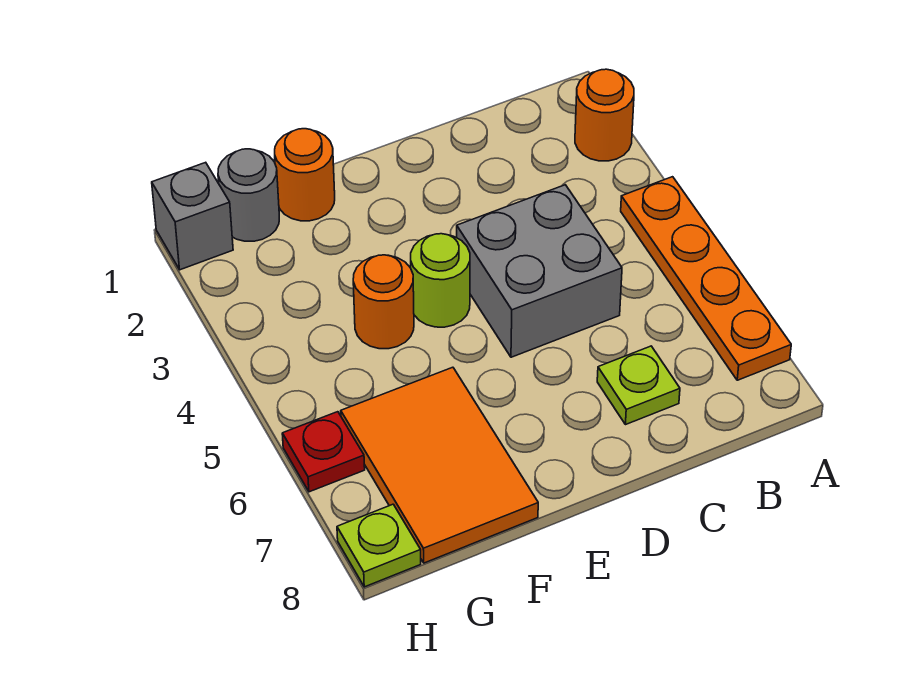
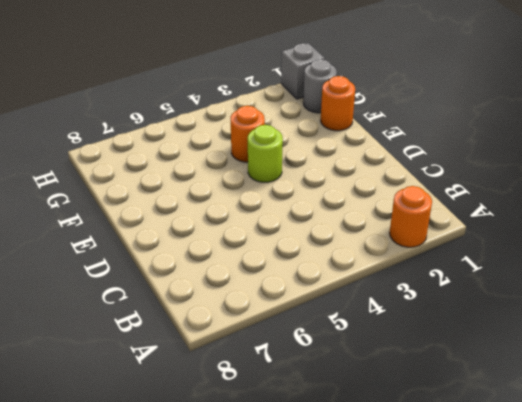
none -> orange 1x4 plate [621,177,791,380]
none -> grey 2x2 brick [457,185,622,357]
none -> lime 1x1 plate [597,346,680,425]

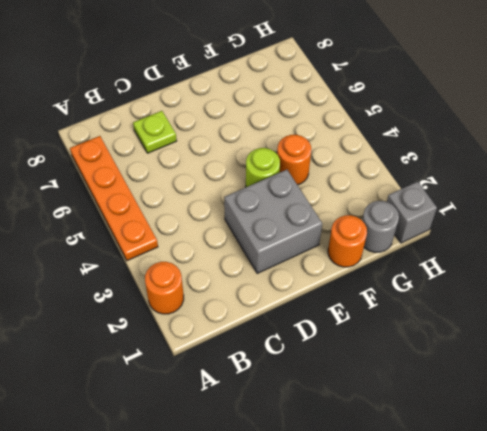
grey 2x2 brick [224,170,322,273] -> grey 2x2 brick moved to [457,185,622,357]
none -> orange 2x3 tile [341,367,538,563]
none -> red 1x1 plate [282,412,365,492]
none -> lime 1x1 plate [337,504,421,587]

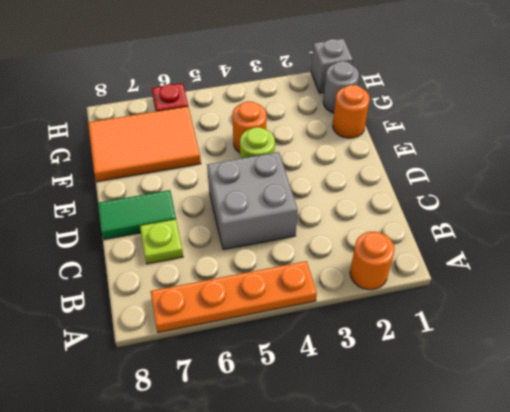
green 1x2 tile [98,190,176,240] -> none
none -> lime 1x1 plate [337,504,421,587]

